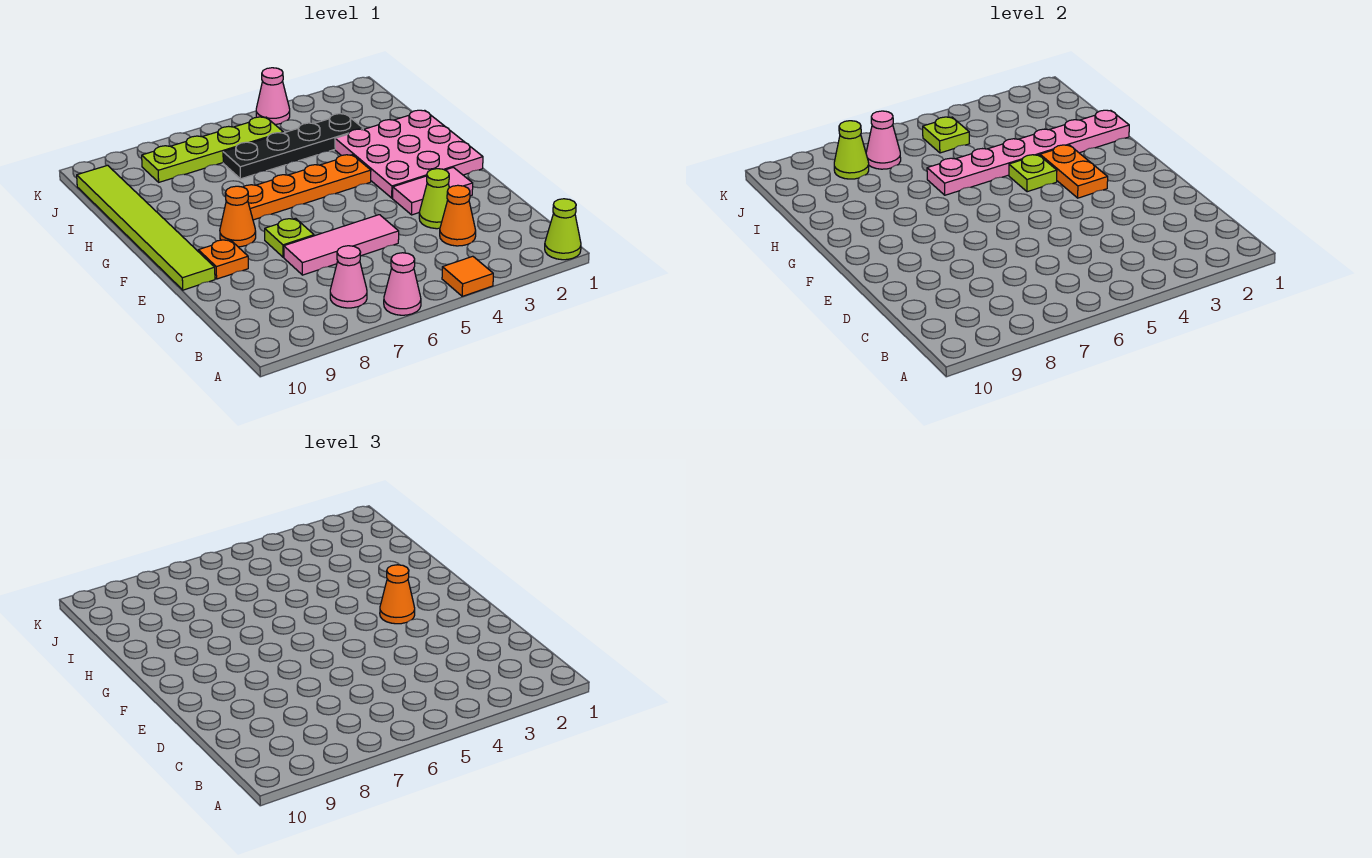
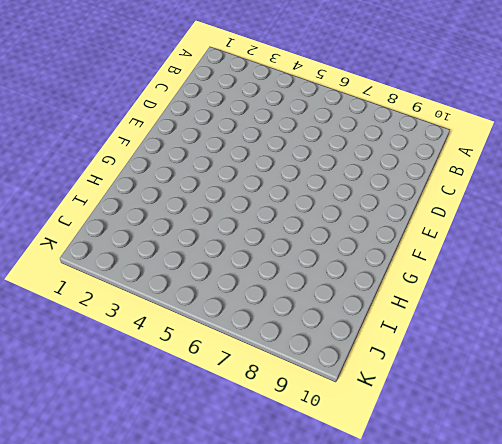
none -> lime 1x1 cone [545,199,581,260]
none -> orange 1x1 tile [442,256,493,296]
none -> pink 1x1 cone [384,253,421,315]

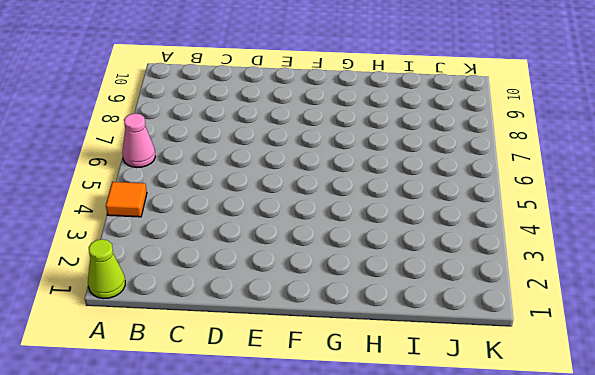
none -> pink 1x1 cone [330,246,367,308]
none -> orange 1x1 cone [440,185,476,246]
none -> lime 1x1 cone [419,169,449,229]

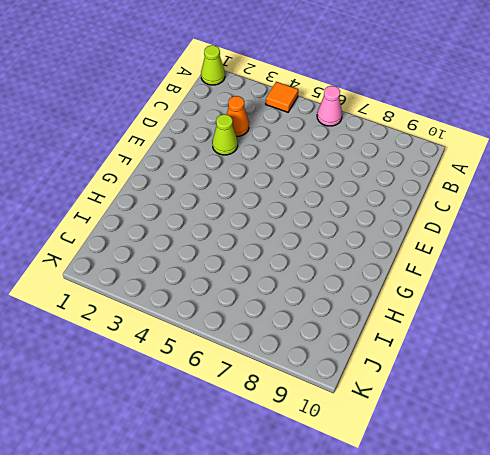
none -> pink 1x1 cone [330,246,367,308]
none -> pink 1x3 tile [284,215,399,275]
none -> pink 1x2 tile [393,167,473,215]

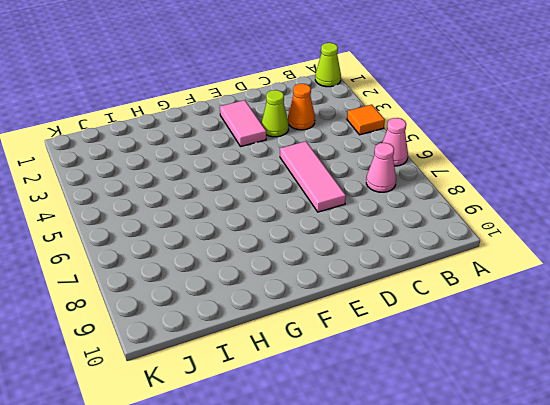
none -> lime 1x1 plate [265,218,314,257]
none -> orange 1x1 plate [198,240,248,279]
none -> lime 1x6 tile [77,165,215,290]

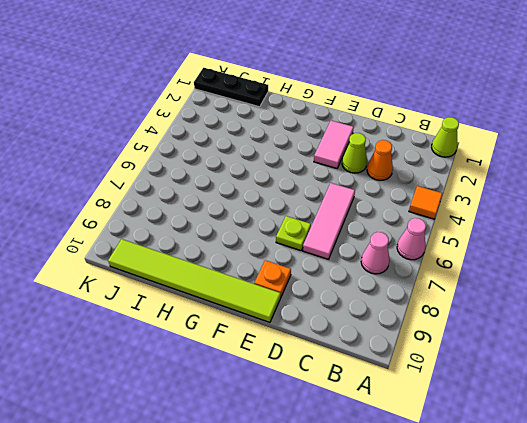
black 1x3 plate [194,68,268,107] -> none
none -> pink 3x3 plate [335,110,483,198]
none -> orange 1x1 cone [220,186,256,247]
none -> orange 1x4 plate [244,155,371,220]

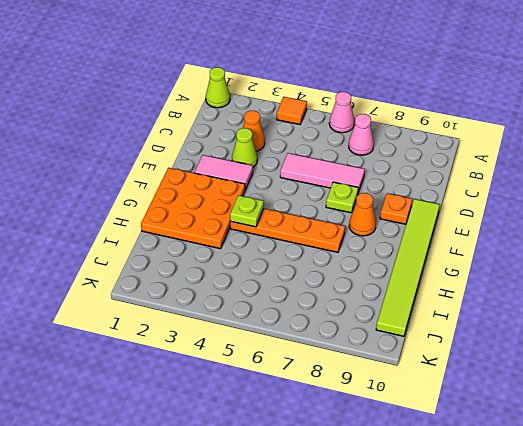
orange 3x3 plate [141,168,245,249] -> pink 3x3 plate [335,110,483,198]
none -> black 1x4 plate [223,114,363,179]
none -> lime 1x4 plate [142,117,283,182]
none -> pink 1x1 cone [256,68,290,124]

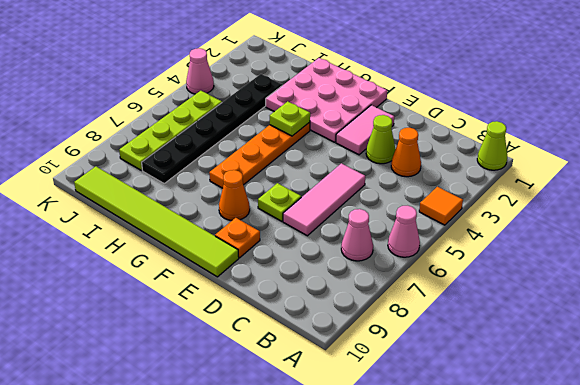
black 1x6 plate [142,74,282,183] -> black 1x4 plate [223,114,363,179]
none -> orange 1x2 plate [1040,145,1108,198]
none -> pink 1x6 plate [927,110,1129,195]
none -> lime 1x1 plate [923,117,969,153]

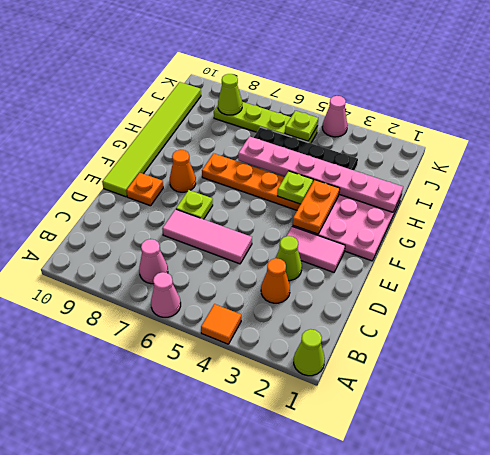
none -> pink 1x1 cone [866,111,901,169]
none -> orange 1x1 cone [380,565,415,624]

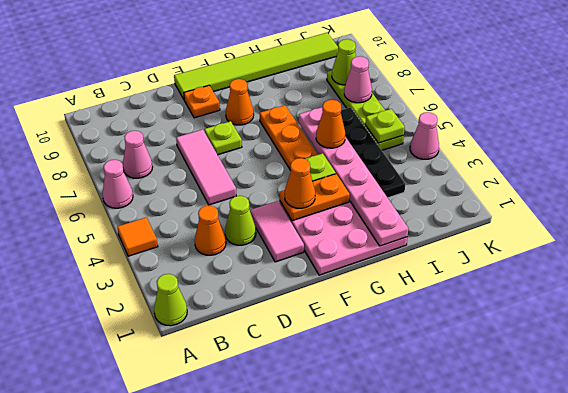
orange 1x1 cone [316,100,345,148] -> none

